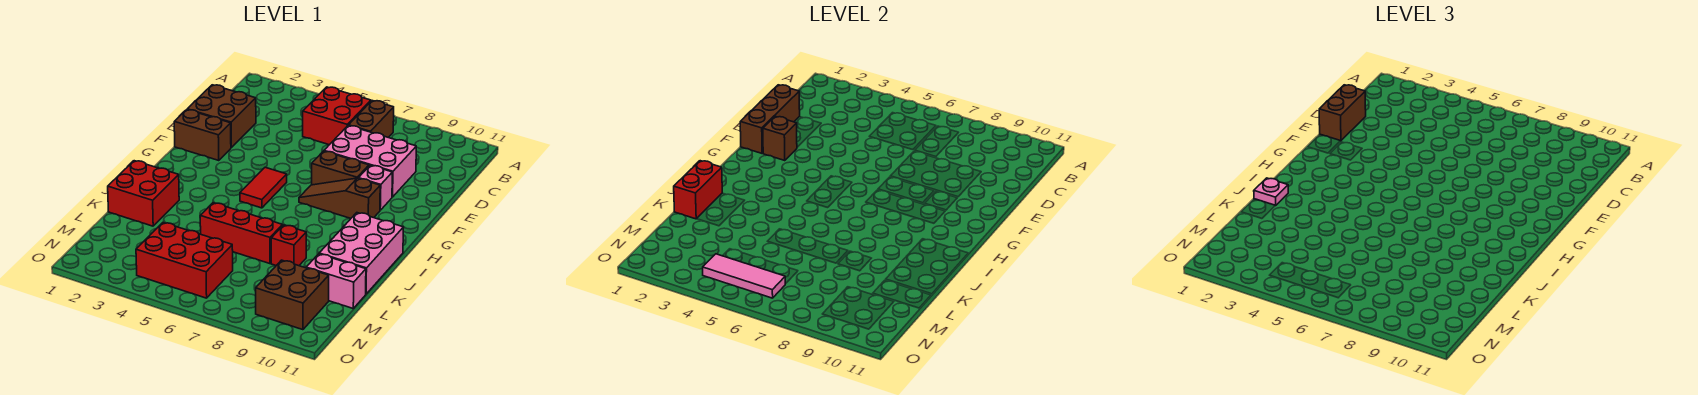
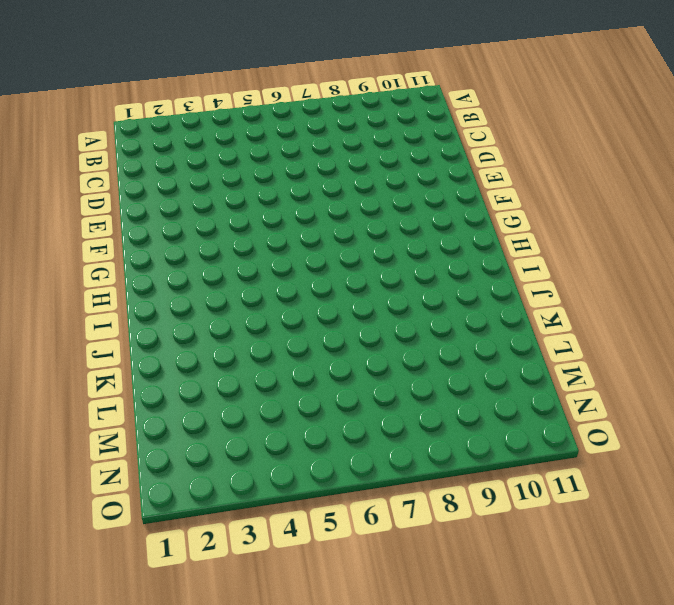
none -> red 2x2 brick [303,87,371,145]
none -> brown 1x2 brick [349,101,394,137]
none -> brown 2x2 brick [187,85,256,147]

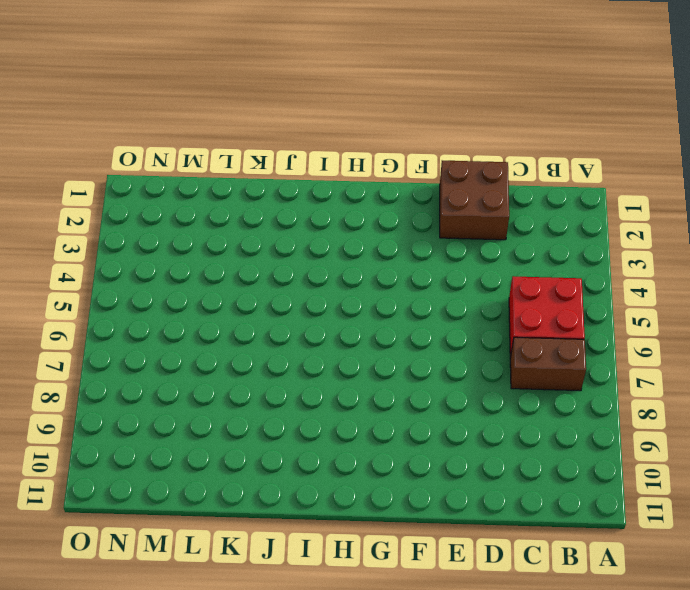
none -> pink 2x3 brick [324,126,416,197]
none -> brown 1x2 brick [174,110,231,160]
none -> brown 1x2 brick [312,151,369,185]

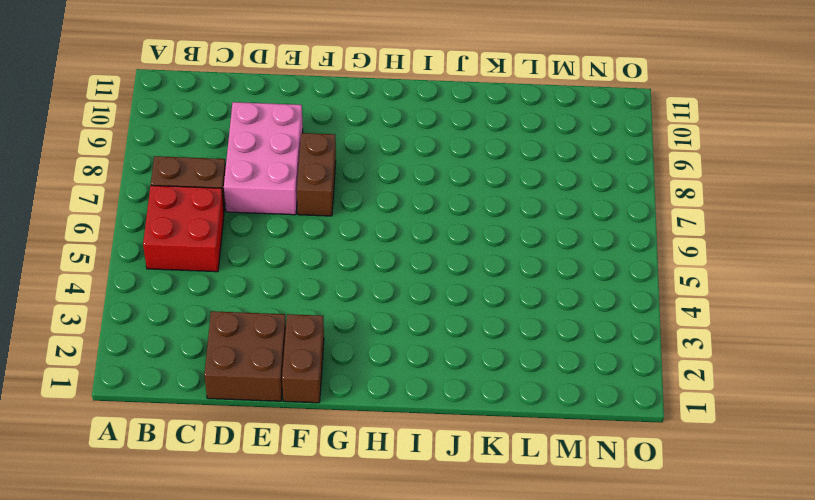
none -> pink 1x1 brick [358,165,392,210]
none -> red 1x2 tile [240,167,287,208]
none -> brown 1x3 slope [299,178,380,219]

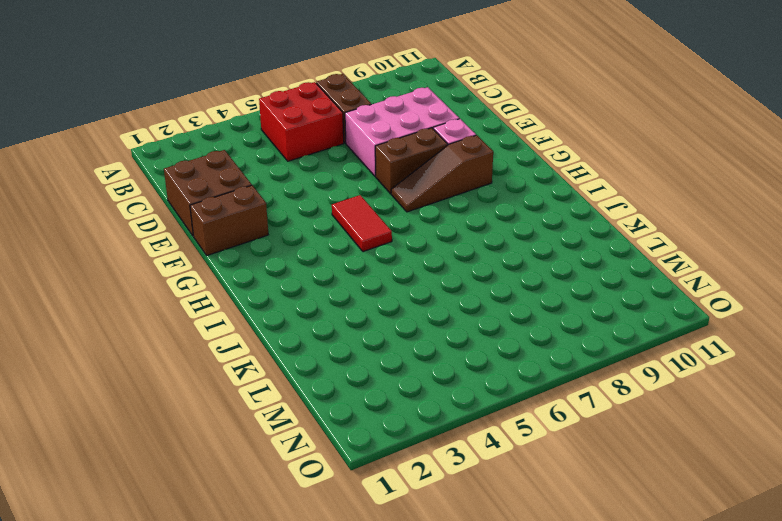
none -> pink 2x3 brick [319,213,404,294]
none -> red 2x2 brick [108,161,179,226]
none -> red 1x3 brick [200,203,282,264]

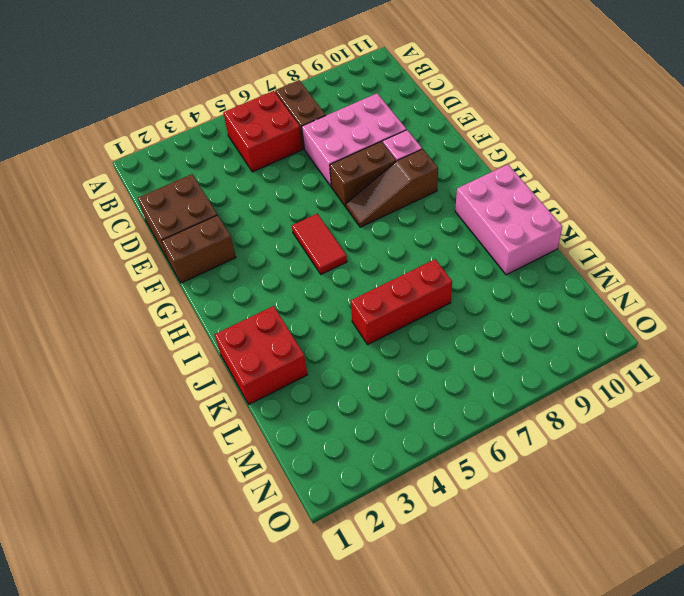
none -> red 1x1 brick [271,225,306,266]
none -> pink 1x2 brick [306,254,366,308]
none -> red 2x3 brick [136,222,233,298]

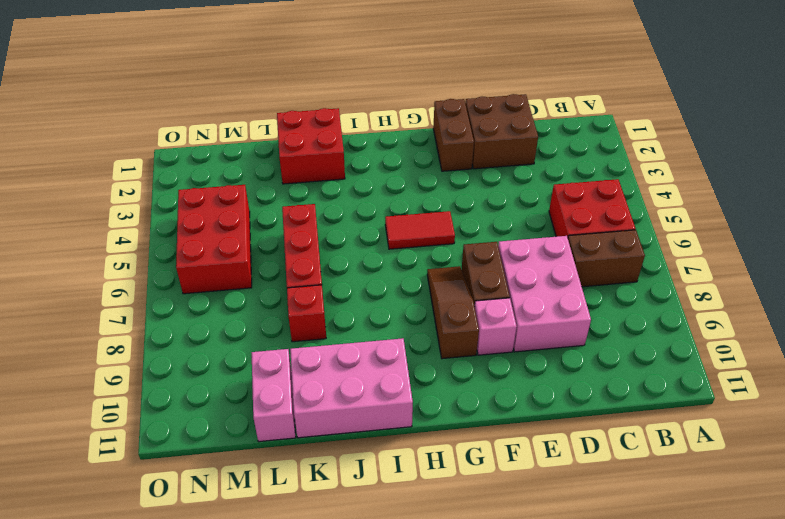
none -> brown 2x2 brick [256,260,329,330]
none -> brown 1x3 brick [740,85,800,153]
none -> brown 1x1 brick [763,116,797,160]

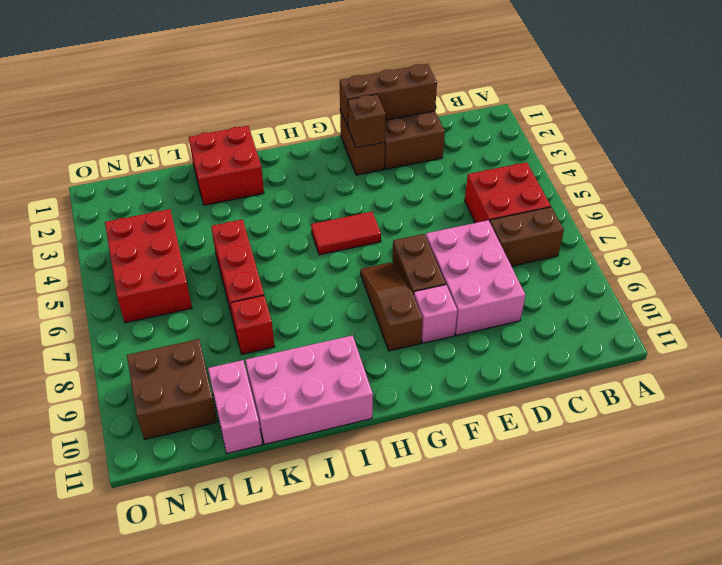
none -> red 1x2 brick [674,161,722,219]
none -> pink 1x3 tile [703,254,785,298]
none -> brown 1x2 brick [1319,85,1366,141]

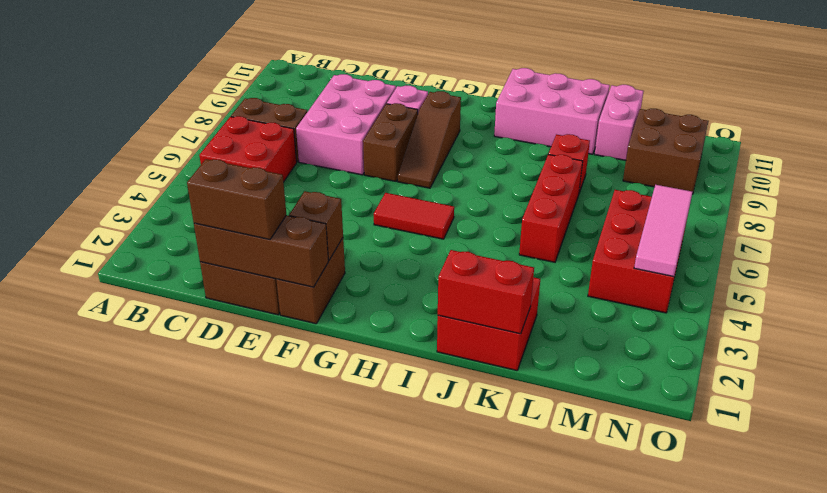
none -> pink 1x1 plate [1254,178,1288,206]

